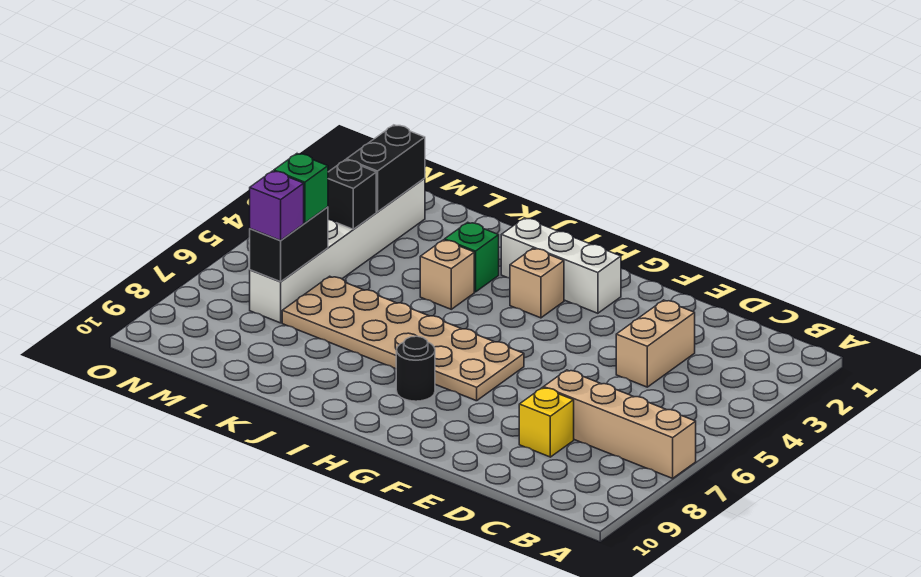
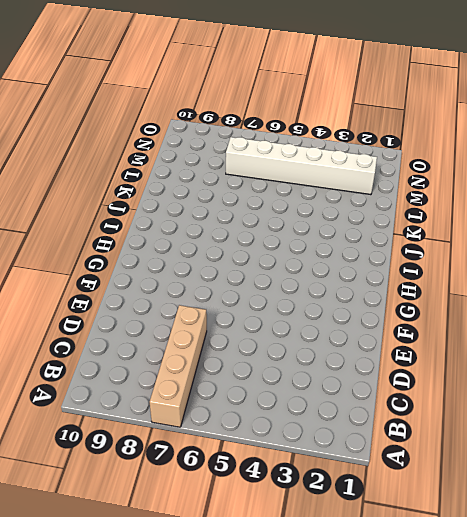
none -> tan 1x2 brick [616,300,695,387]
none -> yellow 1x1 brick [519,388,574,457]
none -> white 1x3 brick [501,218,621,313]

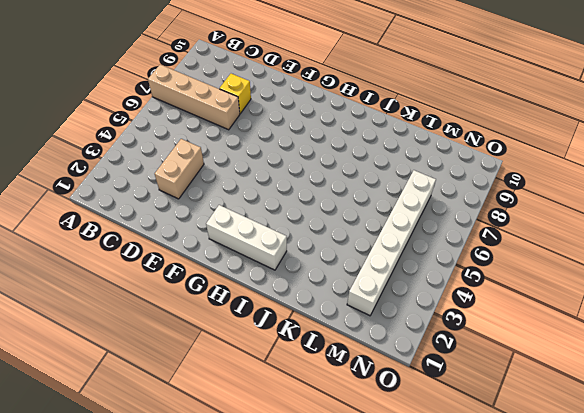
none -> tan 2x6 plate [282,276,524,401]
none -> tan 1x1 brick [510,248,564,318]
none -> black 1x1 round brick [396,336,435,401]

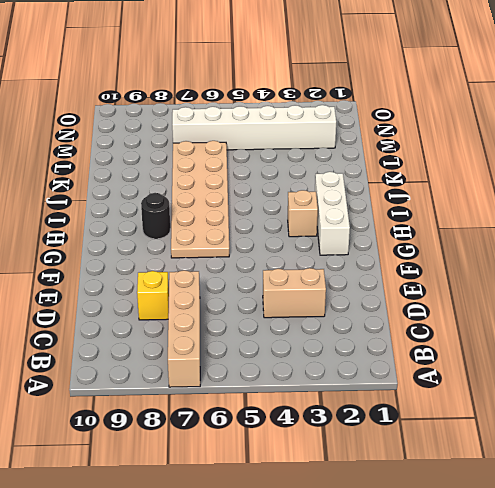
none -> green 1x1 brick [445,222,499,292]
none -> tan 1x1 brick [420,240,474,309]
none -> black 1x2 brick [347,125,425,212]

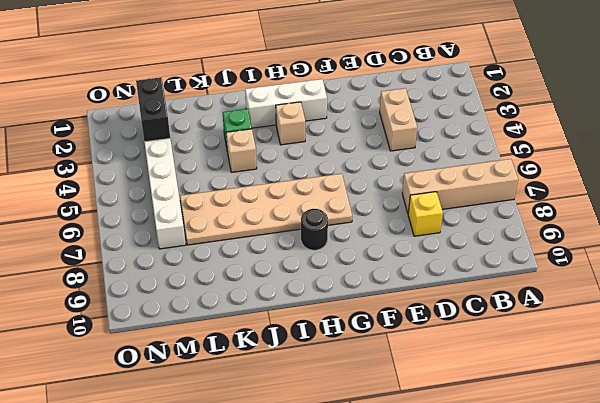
none -> black 1x1 brick [328,160,376,229]
none -> black 1x2 brick [250,207,328,282]
none -> green 1x1 brick [274,154,328,223]

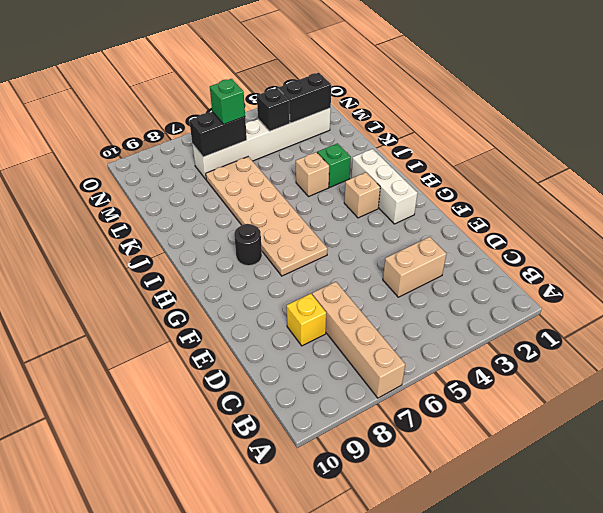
none -> purple 1x1 brick [250,171,304,240]

